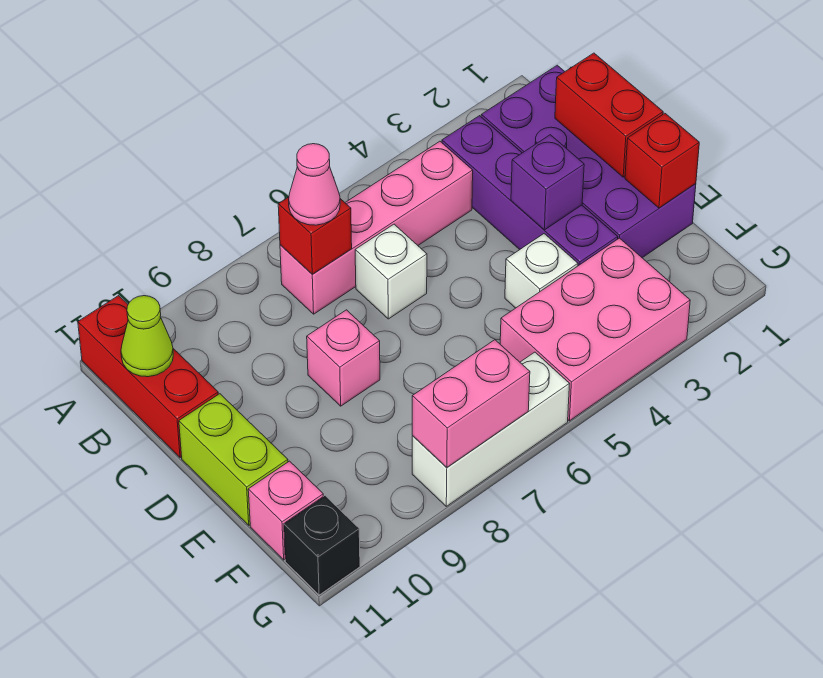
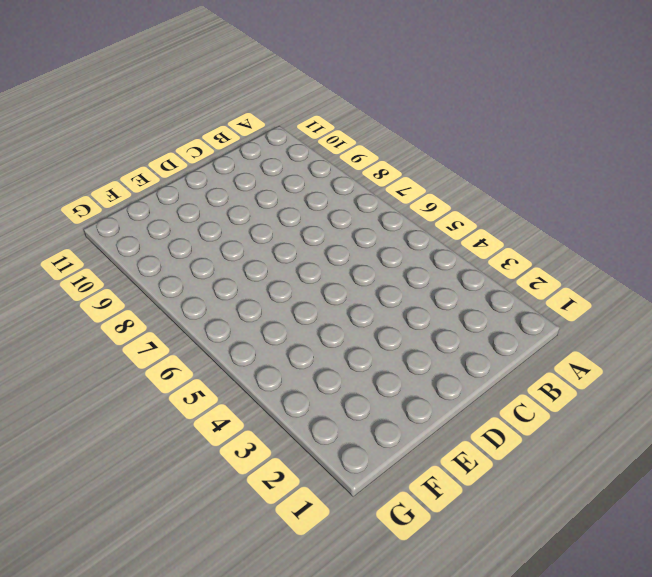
none -> red 1x3 brick [78,296,218,458]
none -> purple 2x4 brick [481,65,696,258]
none -> purple 1x4 brick [442,116,618,266]

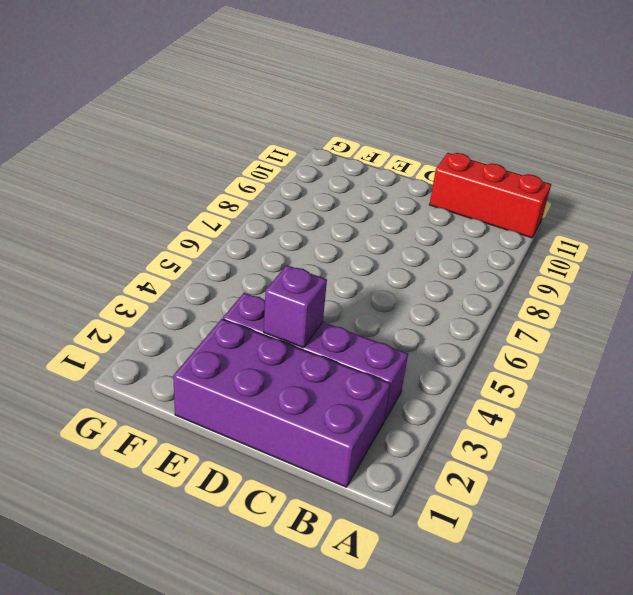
none -> pink 1x4 brick [280,141,473,314]
none -> white 1x1 brick [355,224,427,319]
none -> pink 1x1 brick [307,310,380,406]

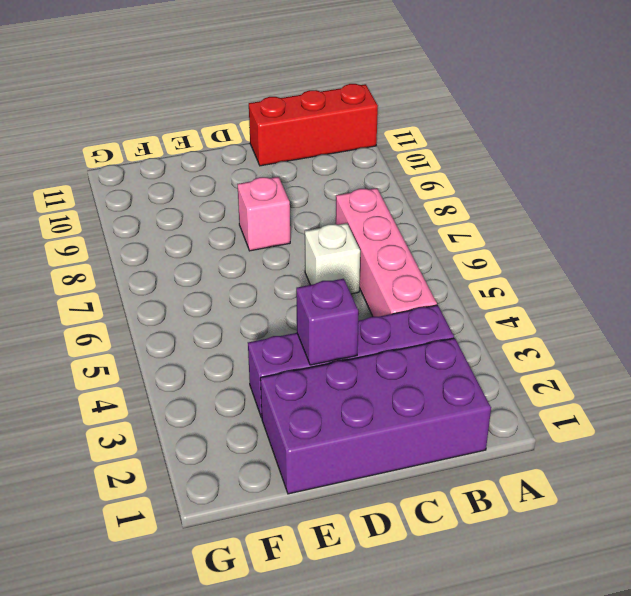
none -> lime 1x2 brick [179,394,288,525]
none -> white 1x1 brick [505,234,578,308]
none -> pink 2x3 brick [500,238,690,421]

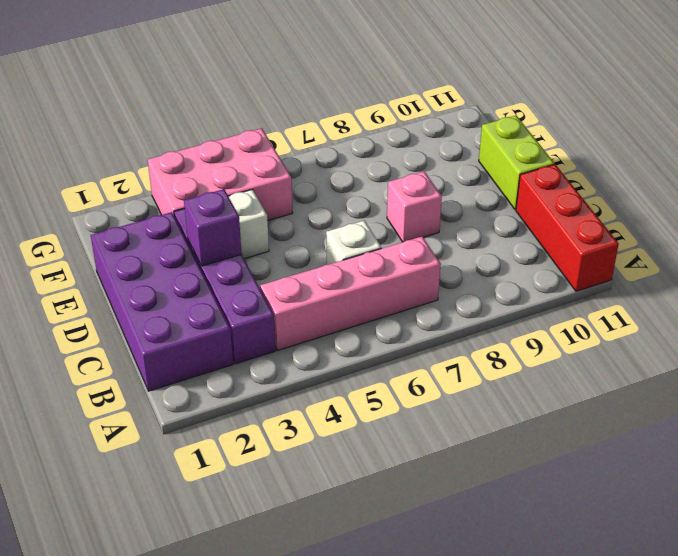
none -> pink 1x1 brick [248,461,323,560]
none -> white 1x3 brick [412,352,569,506]
none -> black 1x1 brick [284,496,360,595]

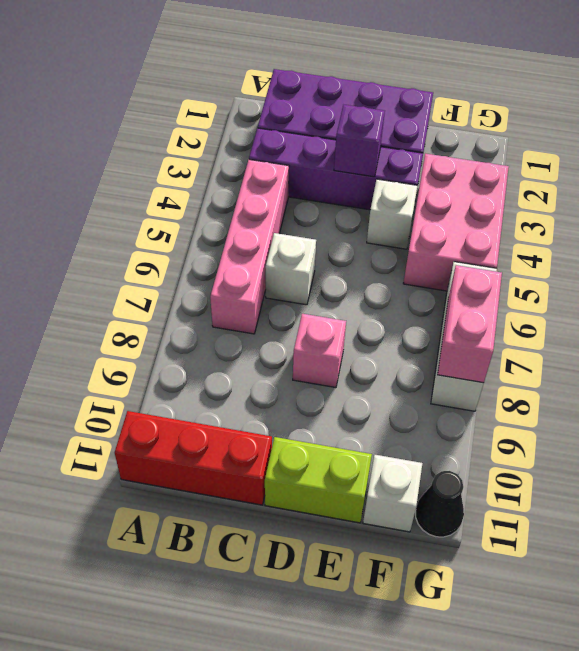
white 1x1 brick [363,455,422,532] -> pink 1x1 brick [248,461,323,560]
black 1x1 cone [416,471,464,537] -> black 1x1 brick [284,496,360,595]
none -> red 1x1 brick [278,197,352,274]
none -> lime 1x1 cone [121,296,173,377]
none -> red 1x2 brick [555,53,663,177]

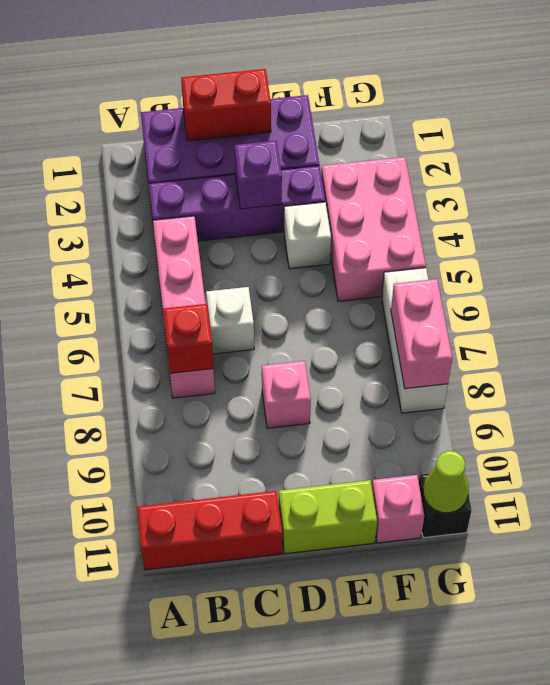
lime 1x1 cone [423,451,469,513] -> lime 1x1 cone moved to [121,296,173,377]
none -> red 1x1 brick [625,113,699,208]
none -> pink 1x1 cone [289,144,340,225]

